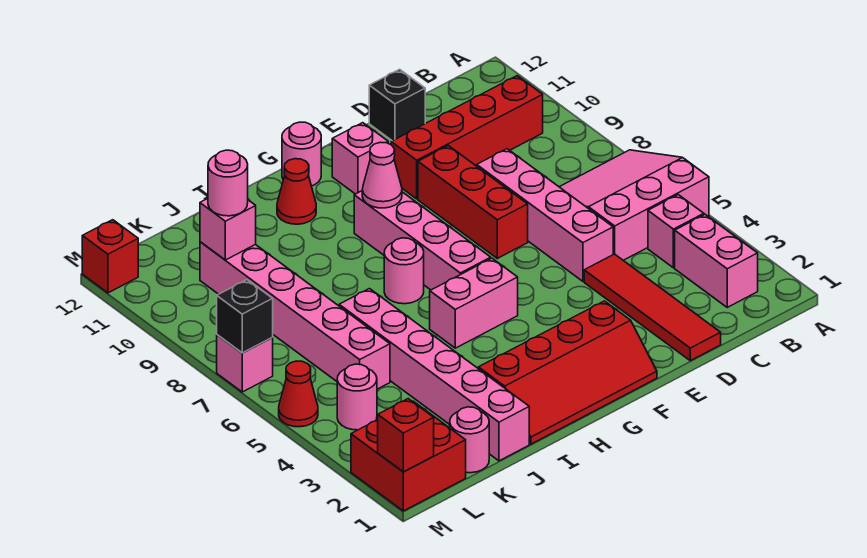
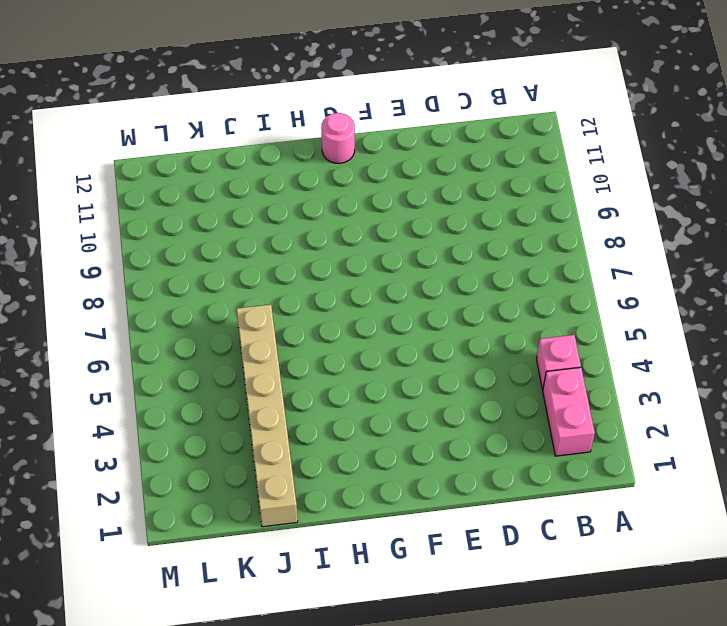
tan 1x6 brick [236,304,298,527] -> pink 1x6 brick [339,289,529,461]
none -> pink 3x3 slope [560,150,709,260]
none -> red 1x4 brick [391,76,543,199]
none -> red 1x4 tile [584,254,721,361]

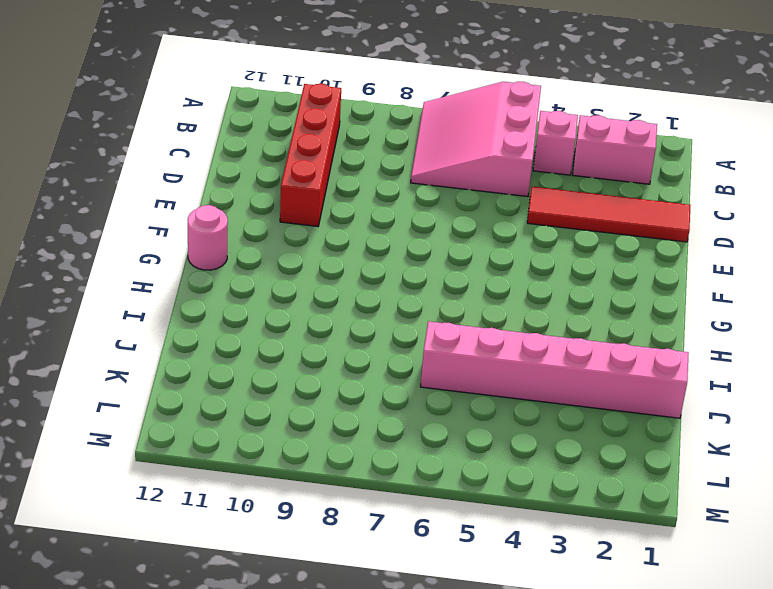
none -> pink 1x4 brick [477,149,613,281]
none -> black 1x1 brick [369,69,425,141]
none -> red 1x3 brick [418,146,528,258]

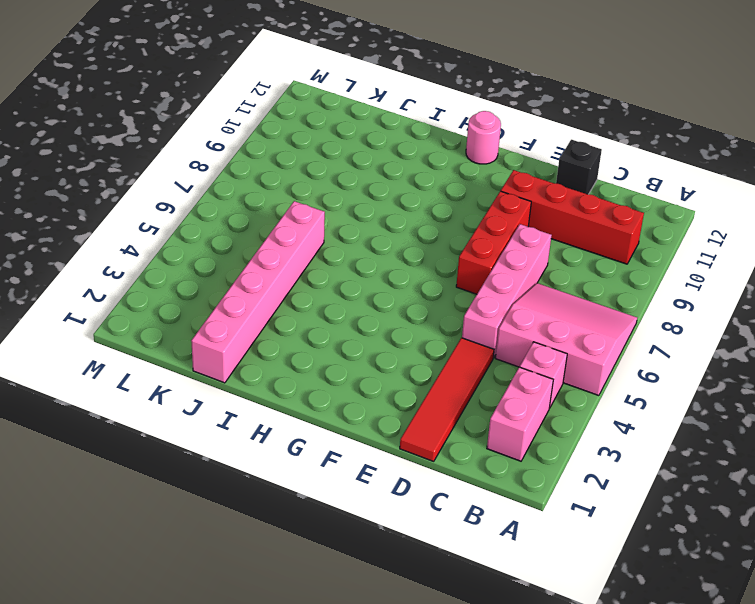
none -> red 2x4 slope [478,301,657,444]
none -> pink 1x1 brick [332,123,388,194]
none -> pink 1x2 brick [430,258,518,348]

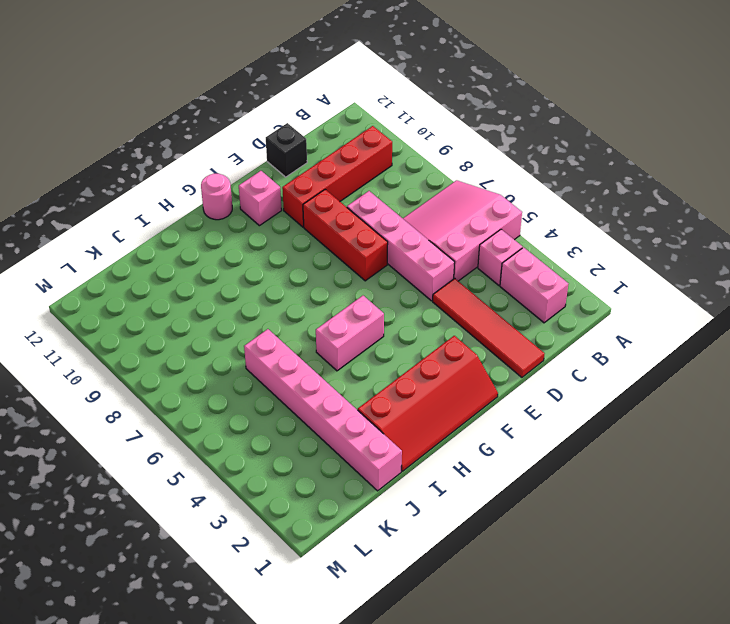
none -> pink 1x4 brick [354,191,491,290]
none -> pink 1x1 round brick [384,238,424,304]
none -> red 1x1 cone [277,159,316,224]

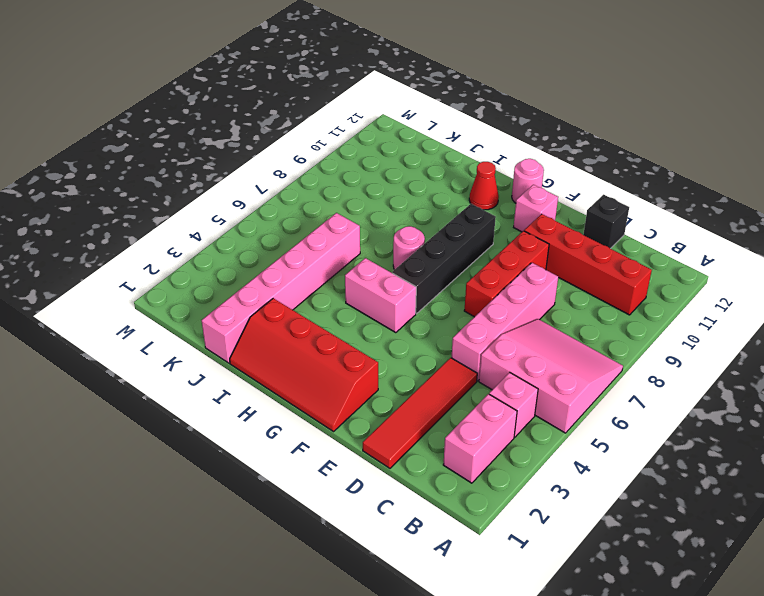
black 1x4 brick [392,204,496,314] -> pink 1x4 brick [354,191,491,290]
none -> pink 1x1 round brick [450,407,489,473]
none -> pink 1x6 brick [200,242,390,389]
none -> red 2x2 brick [351,401,466,511]

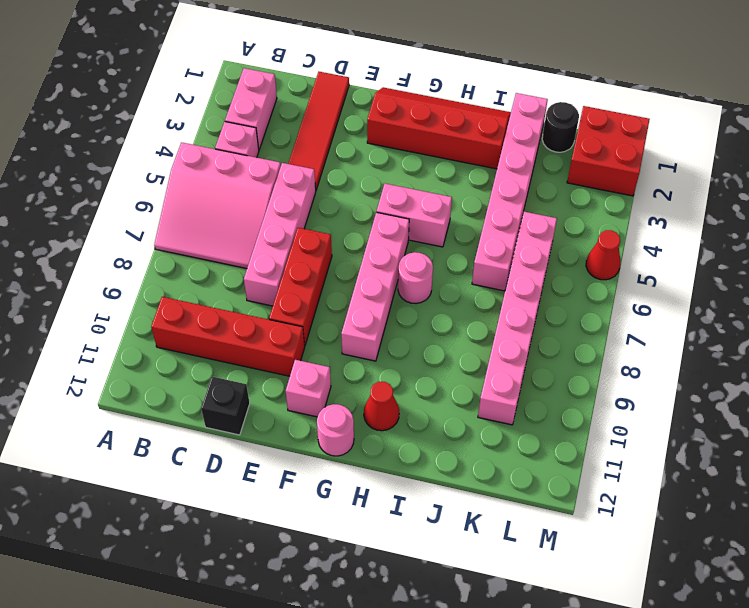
black 1x1 round brick [542,102,579,152] -> pink 1x1 round brick [450,407,489,473]
none -> pink 1x1 round brick [337,364,377,430]
none -> pink 1x1 brick [217,335,273,392]
none -> red 1x1 brick [82,220,138,293]

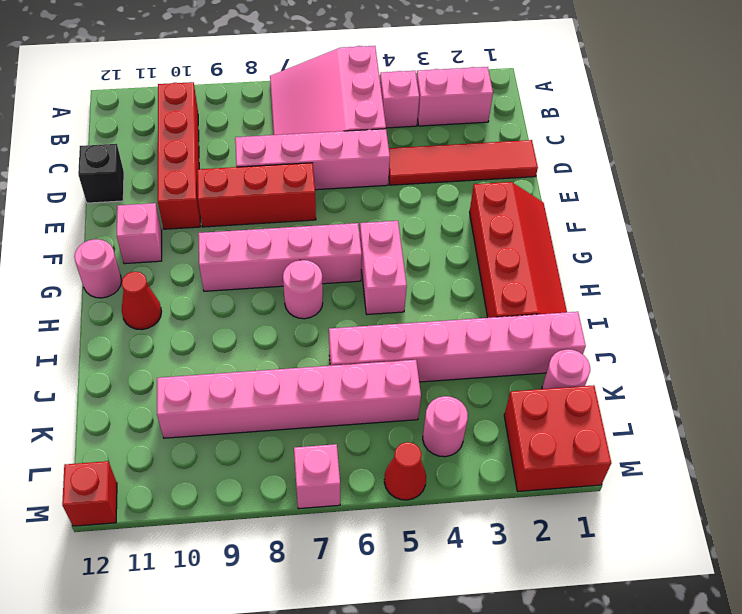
none -> pink 1x1 cone [362,142,402,208]
none -> pink 1x1 brick [200,199,256,260]
none -> red 1x1 brick [378,399,434,472]

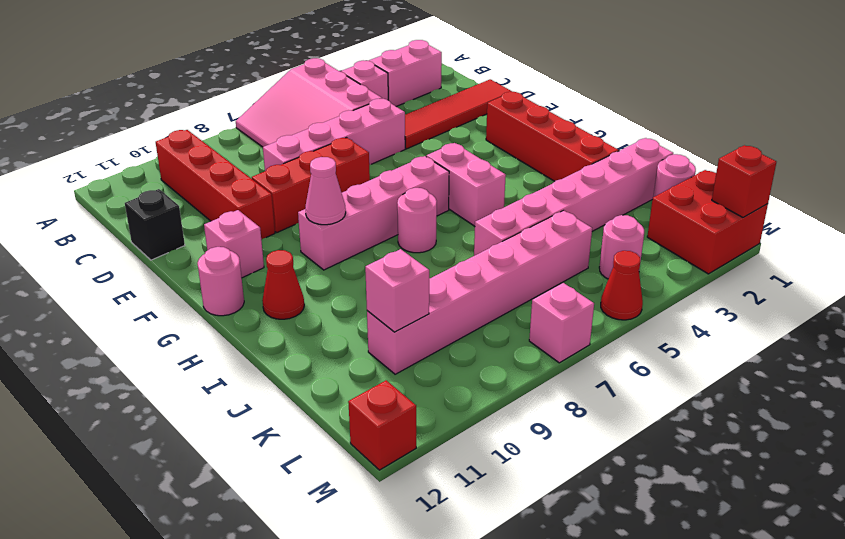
none -> black 1x1 brick [217,280,273,353]
none -> pink 1x1 round brick [208,150,248,216]

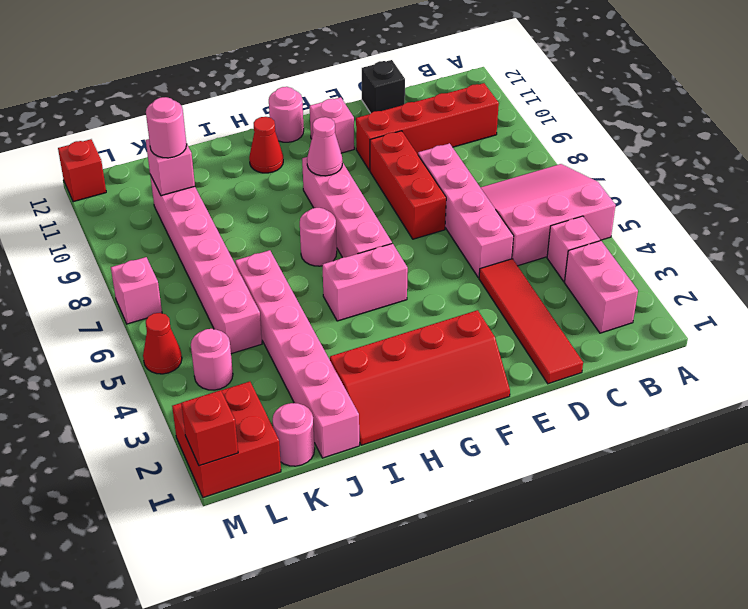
none -> black 1x1 brick [217,280,273,353]

